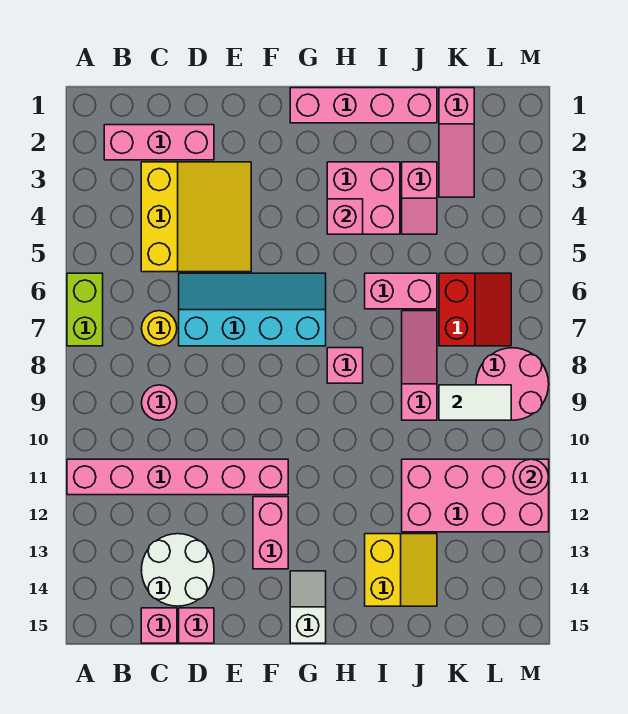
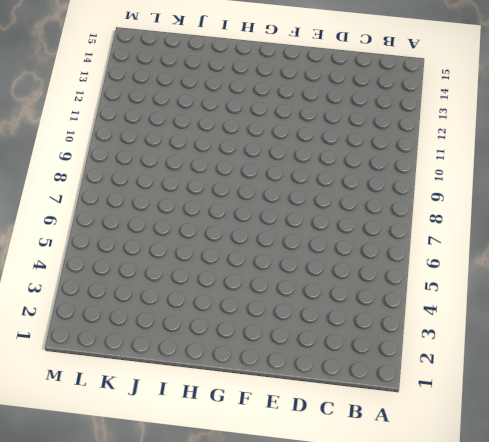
none -> lime 1x2 brick [67,273,103,346]
none -> pink 1x6 brick [67,459,288,495]
none -> pink 1x3 brick [104,125,214,160]

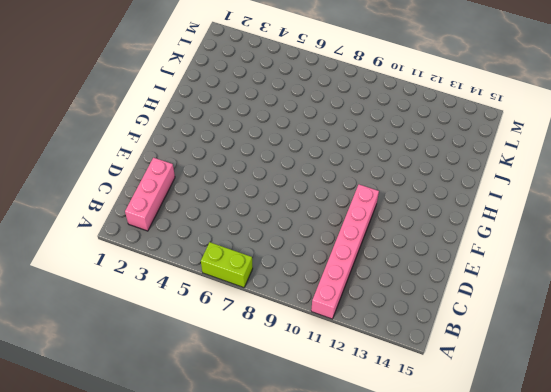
none -> yellow 3x3 slope [141,162,251,272]
none -> yellow 1x1 round brick [141,311,177,346]
none -> pink 1x1 round brick [141,385,177,420]

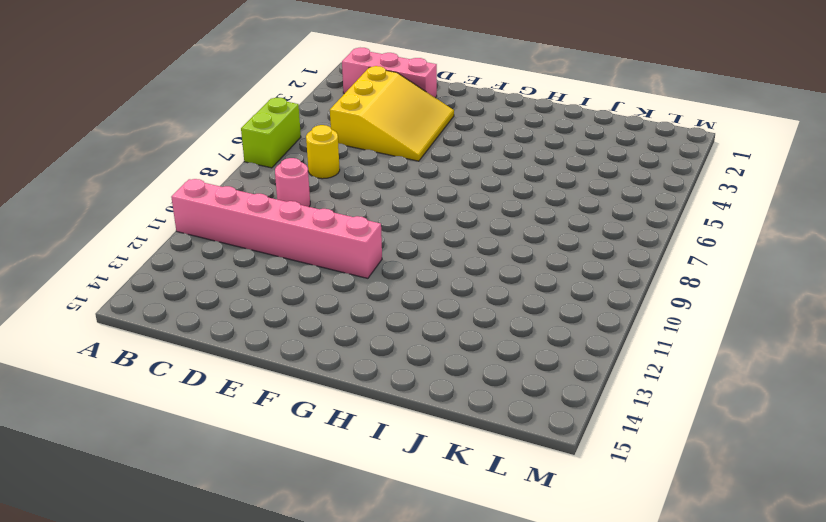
none -> white 2x2 round brick [142,534,214,606]
none -> pink 1x1 brick [141,608,177,643]
none -> cyan 2x4 slope [179,273,326,346]

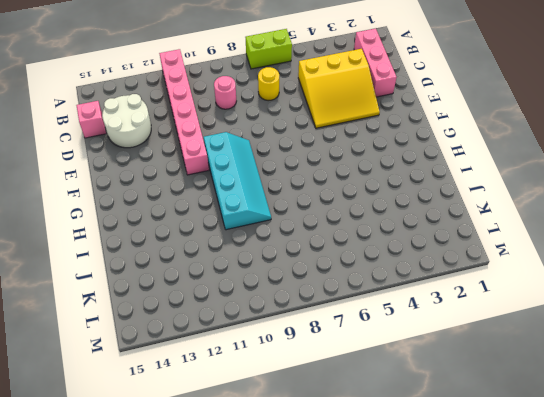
cyan 2x4 slope [204,132,271,230] -> cyan 2x4 slope moved to [179,273,326,346]
none -> pink 1x1 brick [179,608,214,643]
none -> pink 1x2 brick [253,497,288,569]
none -> pink 1x4 brick [290,88,437,123]

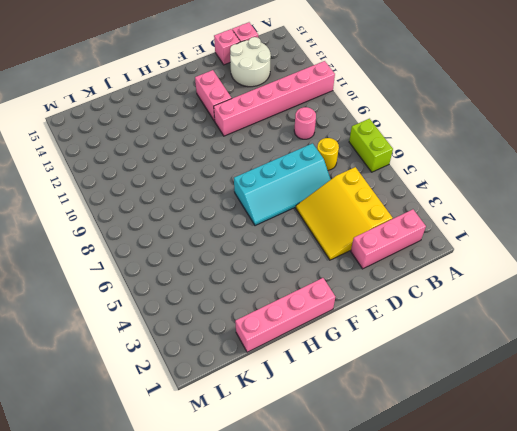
none -> white 1x2 slope [290,571,326,643]
none -> pink 2x2 brick [327,162,400,234]
none -> pink 1x1 brick [327,348,363,383]

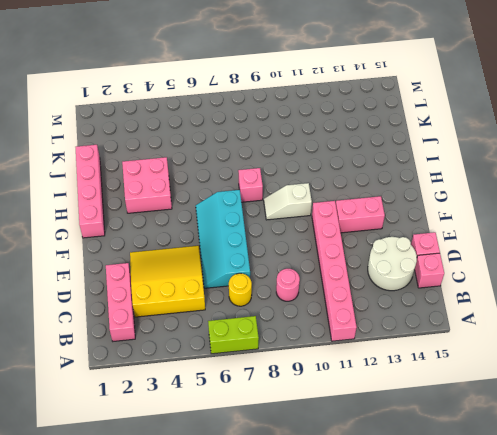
white 1x2 slope [264,183,312,220] -> white 1x2 slope moved to [290,571,326,643]
none -> pink 1x2 brick [365,273,437,309]
none -> yellow 2x2 slope [365,534,437,606]
none -> pink 1x2 slope [402,162,437,234]

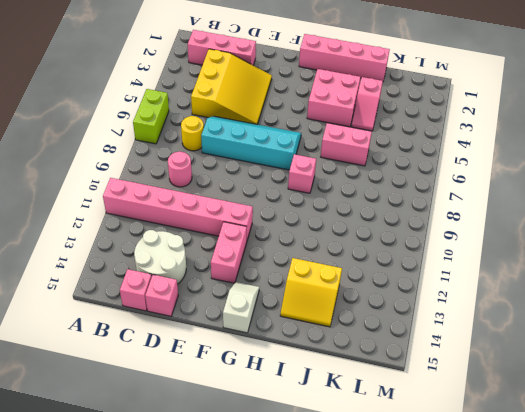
yellow 2x2 slope [280,258,342,327] -> yellow 2x2 slope turned to [365,534,437,606]
none -> pink 1x3 slope [402,311,437,420]
none -> pink 2x4 brick [402,459,549,532]
none -> pink 1x3 slope [439,88,474,197]

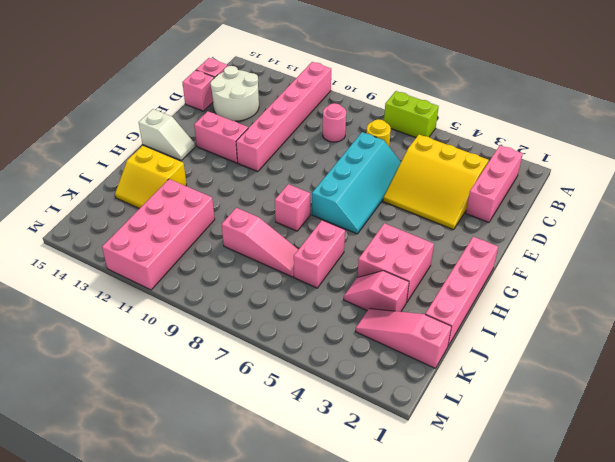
none -> red 2x2 slope [439,273,511,346]
none -> pink 2x2 round brick [476,348,549,420]
none -> pink 1x1 brick [327,199,363,234]

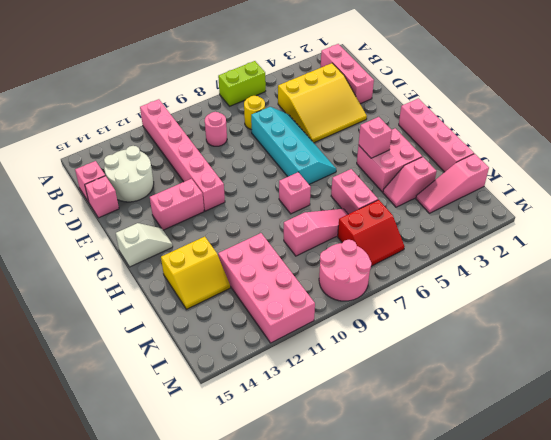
none -> white 1x2 tile [439,385,511,420]
none -> pink 1x1 round brick [513,459,549,495]

